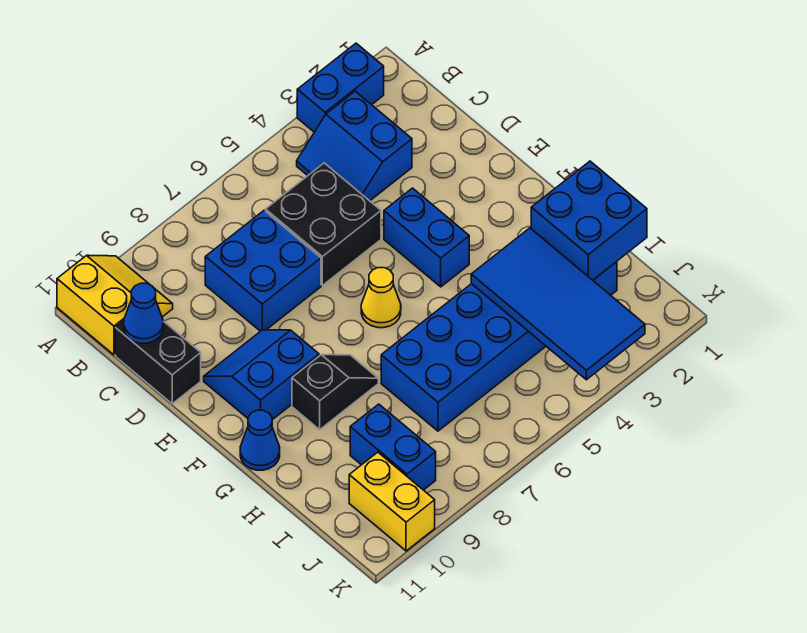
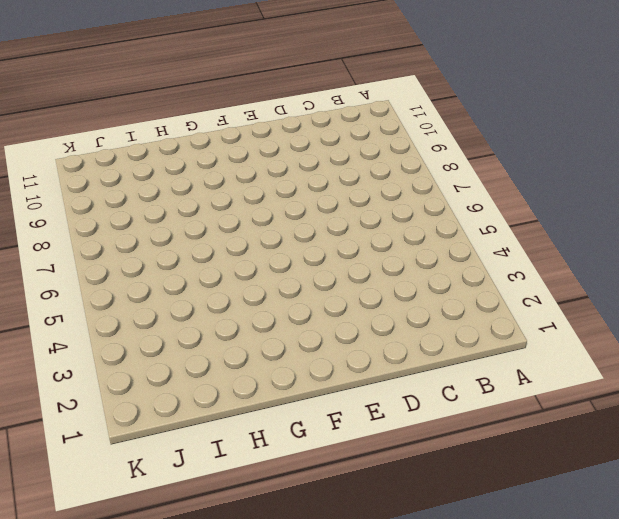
none -> blue 1x2 brick [297,43,384,132]
none -> yellow 2x2 slope [57,255,173,355]
none -> blue 2x2 slope [297,91,412,201]

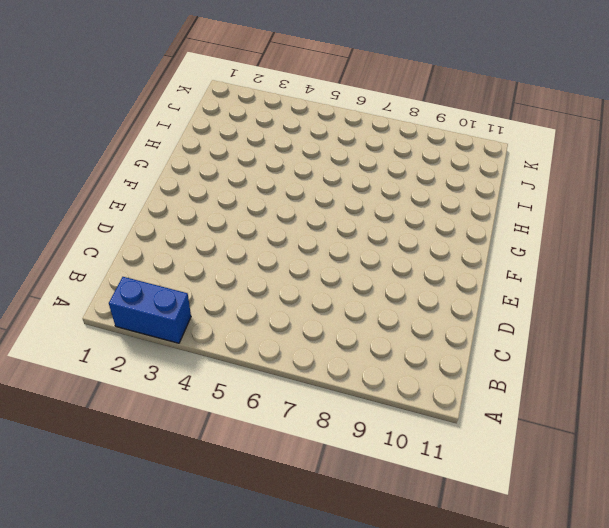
none -> yellow 2x2 slope [57,255,173,355]
none -> blue 2x2 slope [297,91,412,201]
none -> black 2x2 brick [266,163,381,285]

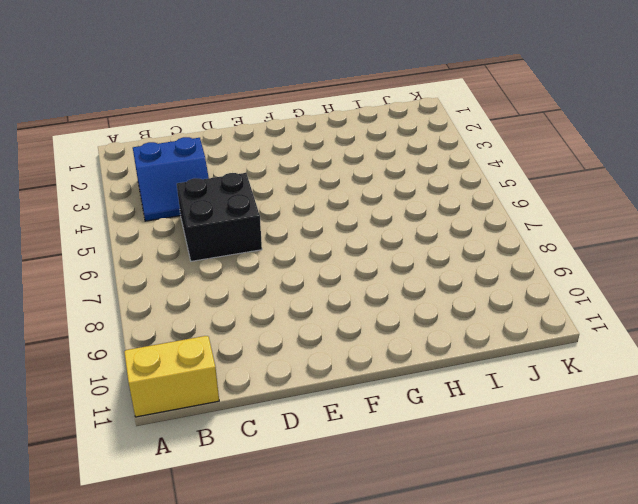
none -> blue 1x2 brick [297,43,384,132]
none -> blue 2x2 brick [205,210,321,331]
none -> black 1x2 brick [115,321,201,404]

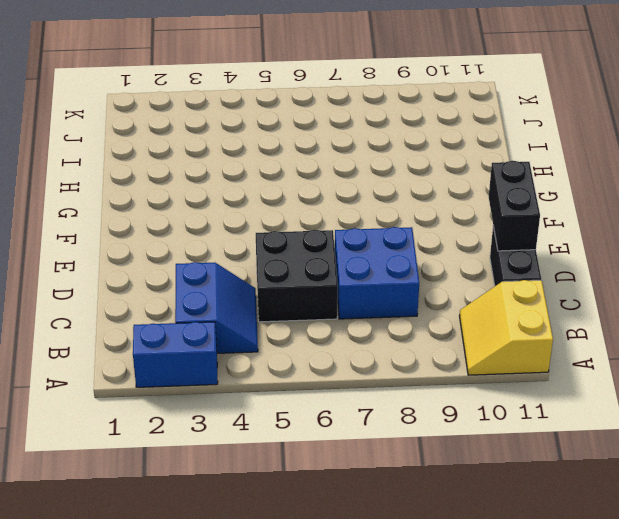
black 1x2 brick [489,161,540,251] -> none
none -> blue 1x2 brick [384,188,469,287]
none -> blue 2x2 slope [204,330,319,420]
none -> yellow 1x1 cone [361,268,401,328]

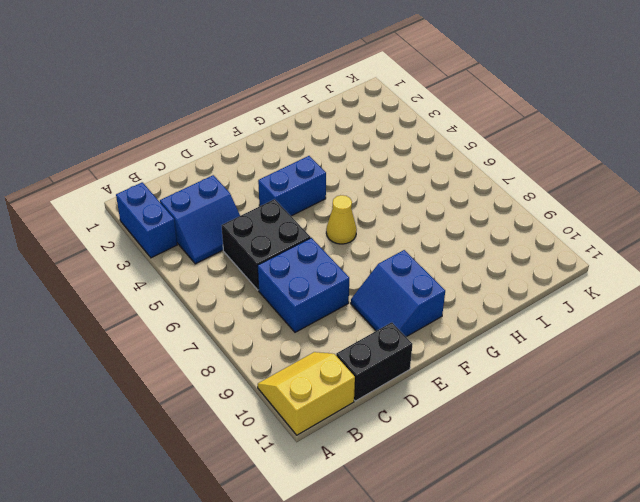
none -> black 1x2 slope [292,355,378,429]
none -> blue 1x1 cone [240,410,280,470]
none -> blue 2x6 brick [381,262,617,431]

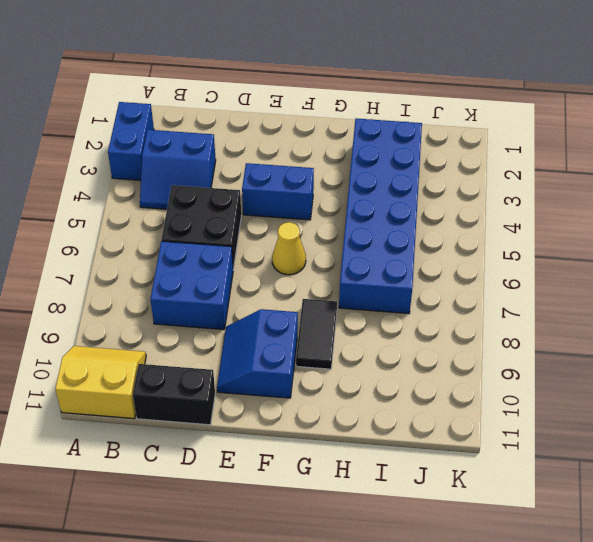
black 1x2 tile [296,299,337,369] -> black 1x2 slope [292,355,378,429]
none -> blue 1x1 cone [240,410,280,470]
none -> blue 1x2 brick [350,404,436,490]
none -> yellow 1x2 brick [349,452,435,551]

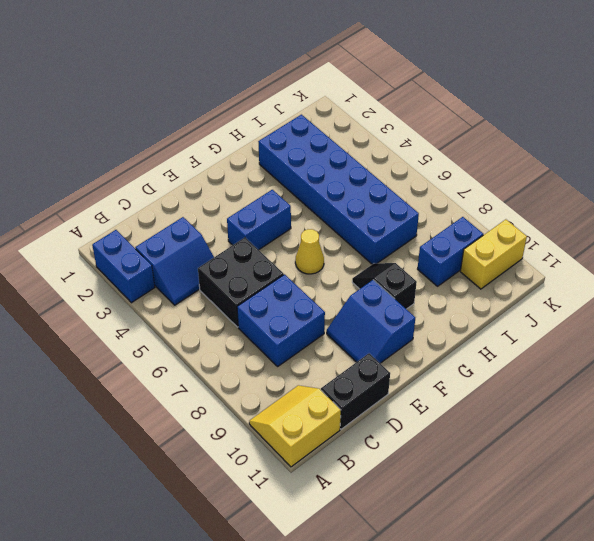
none -> blue 1x1 cone [240,410,280,470]
none -> blue 1x1 cone [124,283,163,343]
none -> blue 2x2 brick [531,161,647,280]

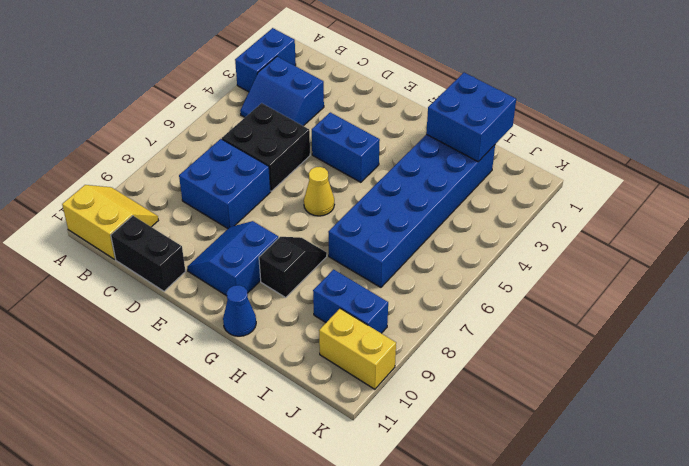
none -> blue 1x1 cone [124,283,163,343]
none -> blue 2x4 tile [471,228,645,380]

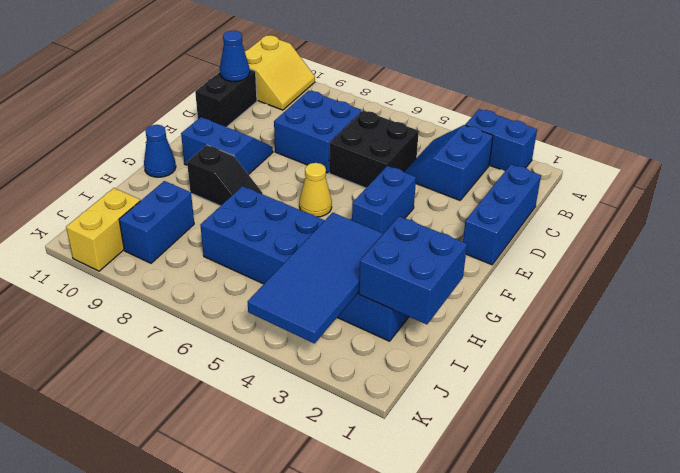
blue 1x3 brick [463,164,541,265] -> none

